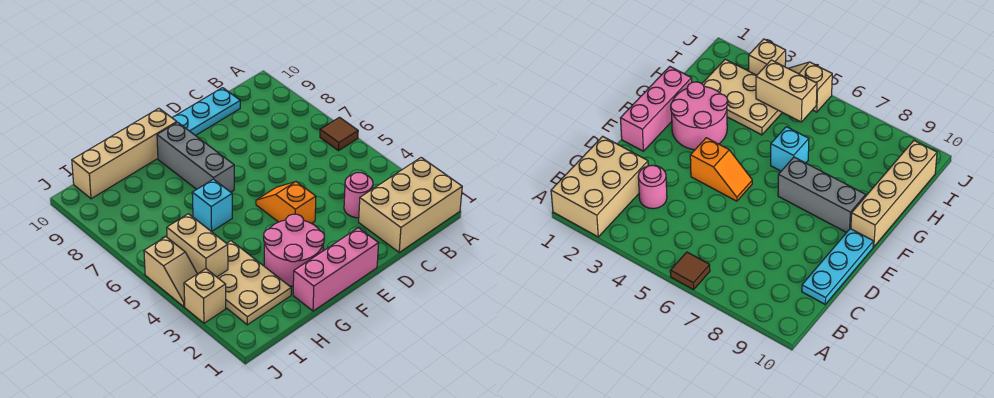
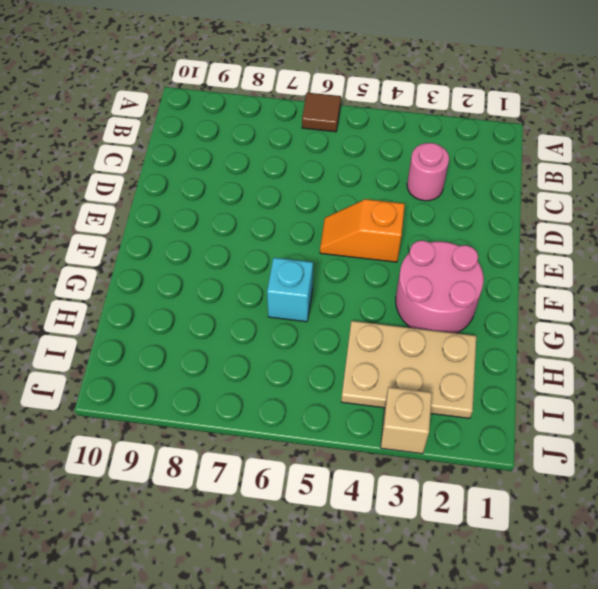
none -> tan 2x3 brick [359,158,462,252]
none -> cyan 1x3 plate [173,88,240,136]
none -> pink 1x3 brick [293,228,379,311]

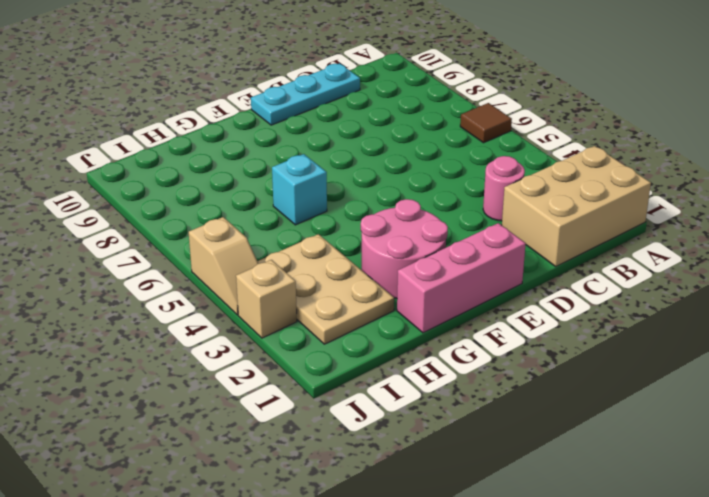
none -> orange 1x2 slope [256,182,316,223]
none -> grey 1x3 brick [157,122,234,192]
none -> tan 1x4 brick [72,108,177,199]

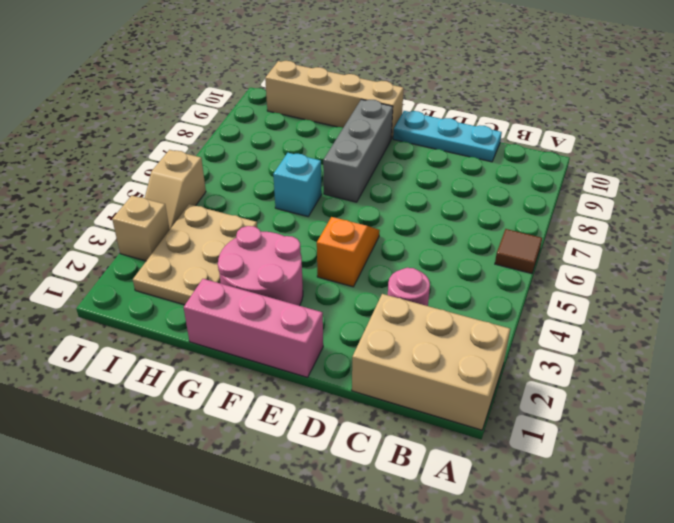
none -> tan 1x2 brick [167,214,228,277]

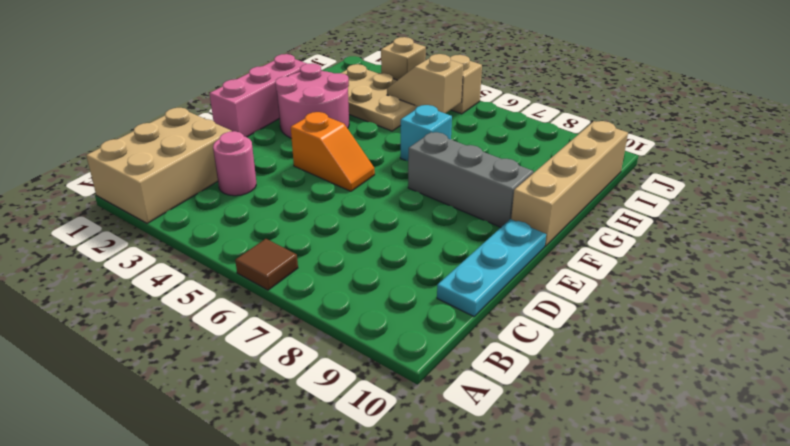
tan 1x2 slope [387,54,463,113] -> tan 1x2 brick [167,214,228,277]

